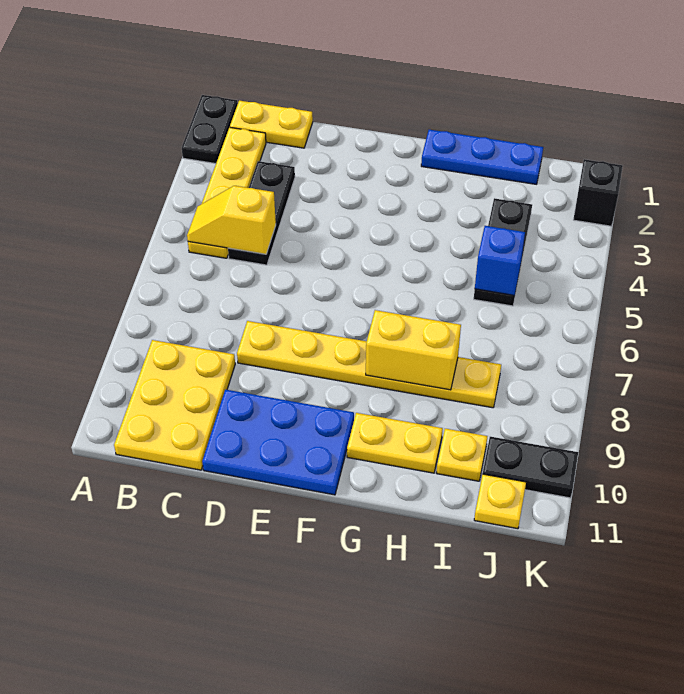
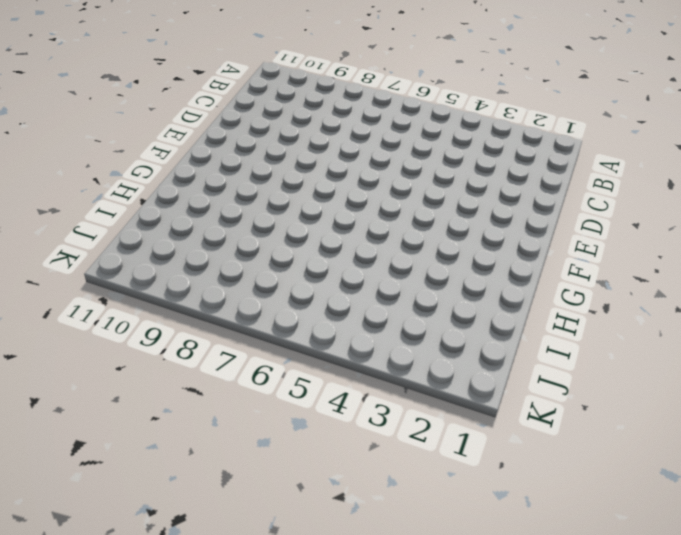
none -> black 1x2 plate [182,95,238,164]
none -> yellow 1x2 plate [230,101,313,148]
none -> yellow 1x4 plate [188,127,266,258]

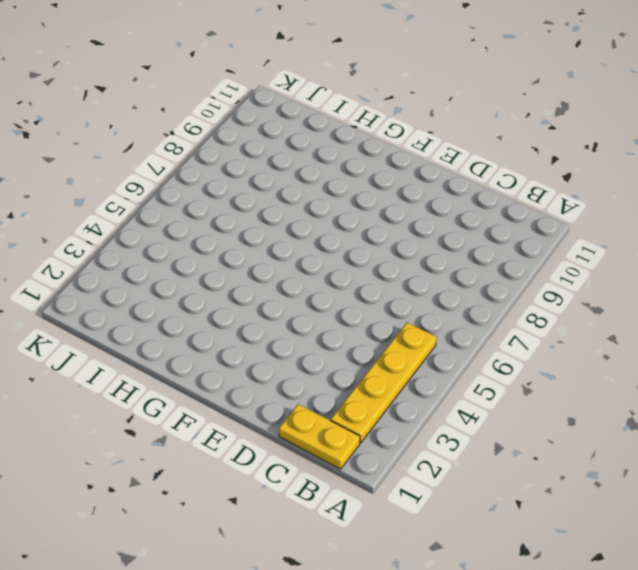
none -> black 1x2 plate [182,95,238,164]
none -> yellow 2x3 plate [114,340,235,470]
none -> black 1x3 plate [228,161,295,265]

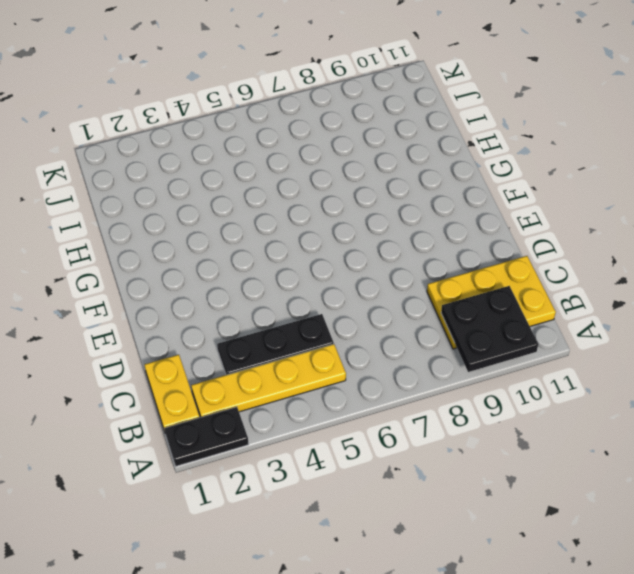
black 2x2 plate [441,286,538,372] -> none
none -> yellow 1x6 plate [237,321,501,408]
none -> blue 2x3 plate [202,390,354,495]
none -> blue 1x3 plate [421,130,543,184]

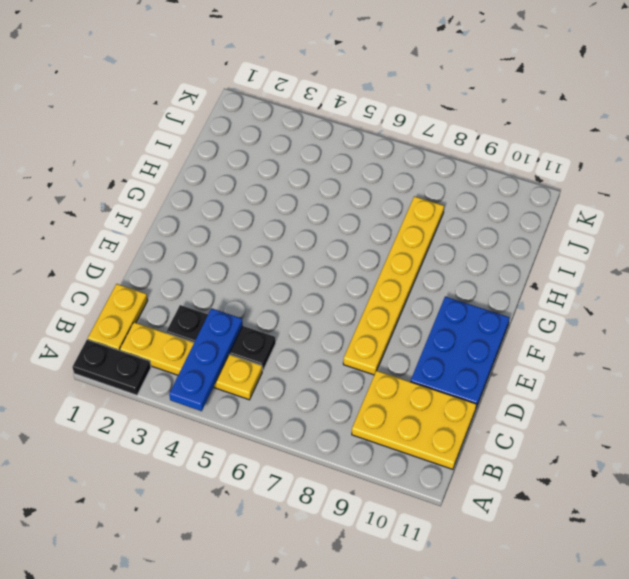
blue 1x3 plate [169,308,243,411] -> blue 1x3 plate moved to [421,130,543,184]
none -> yellow 1x2 plate [347,413,443,473]
none -> black 1x3 plate [474,198,532,306]
none -> yellow 1x1 plate [437,429,487,481]

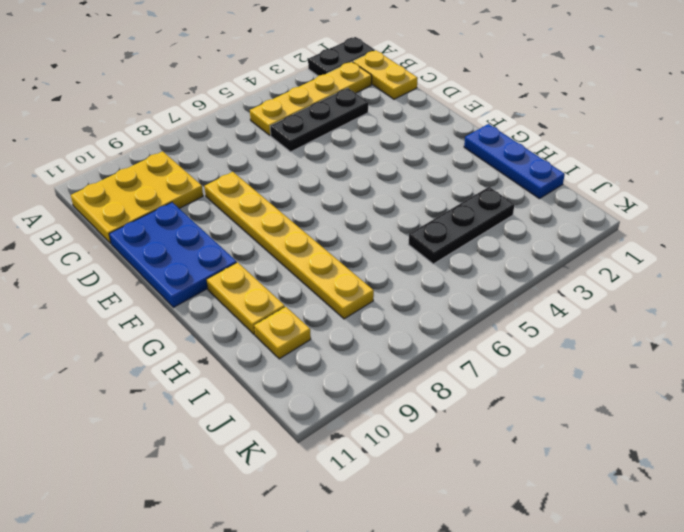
none -> black 1x2 plate [483,437,578,498]
none -> yellow 1x1 plate [474,474,526,529]
none -> black 1x1 brick [573,159,623,226]

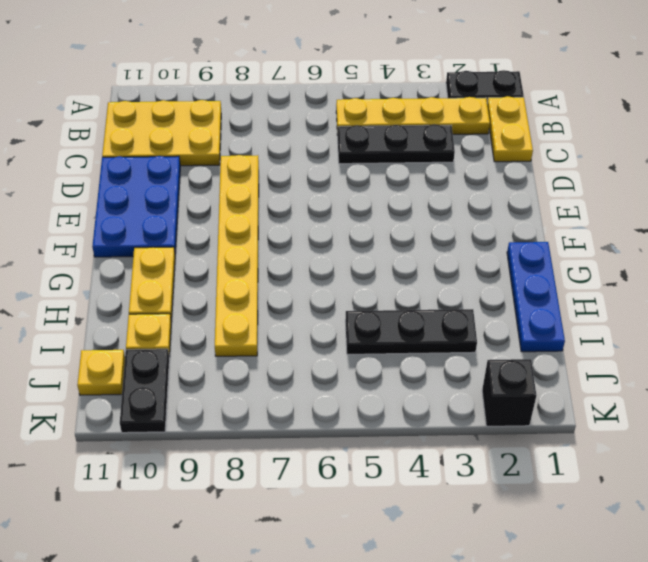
none -> yellow 1x2 slope [187,186,276,254]
none -> yellow 1x2 brick [366,310,461,390]
none -> blue 1x1 brick [475,226,525,295]

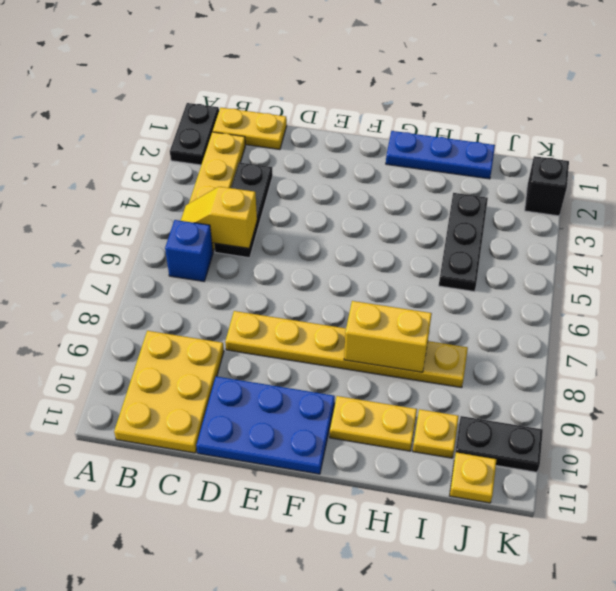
blue 1x1 brick [165,220,213,281] -> blue 1x1 brick moved to [475,226,525,295]

